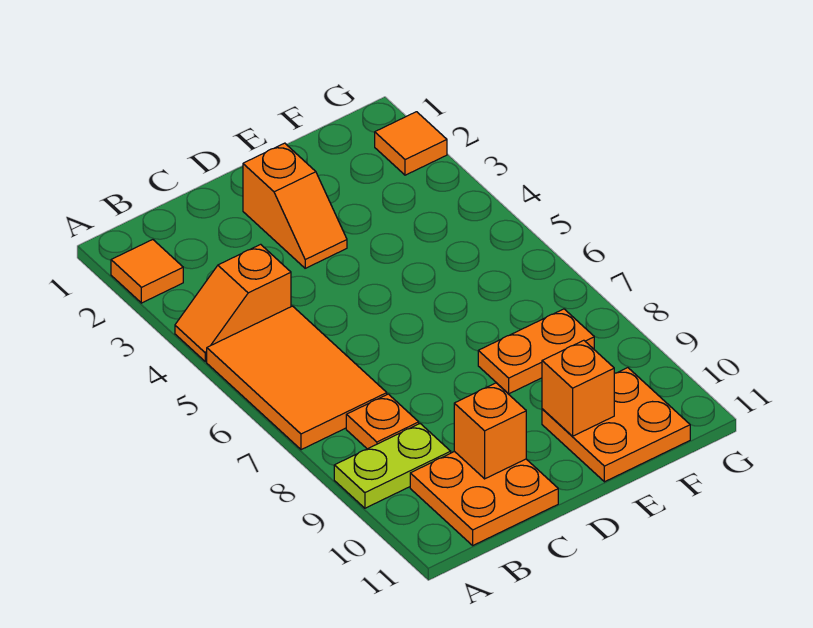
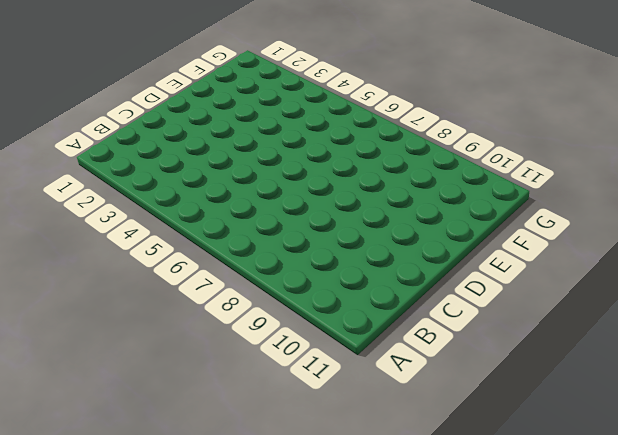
none -> orange 1x1 tile [111,240,183,303]
none -> orange 1x2 slope [175,244,291,362]
none -> orange 2x3 tile [207,306,387,450]

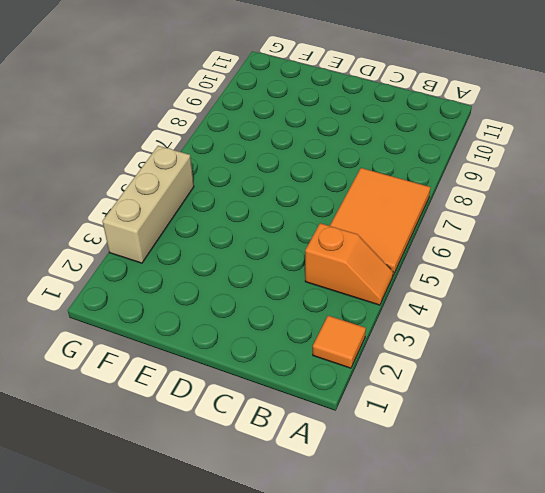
tan 1x3 brick [102,146,194,263] -> none
none -> lime 1x2 plate [334,424,451,508]
none -> orange 1x1 plate [346,394,419,449]
none -> orange 2x2 plate [410,452,558,545]

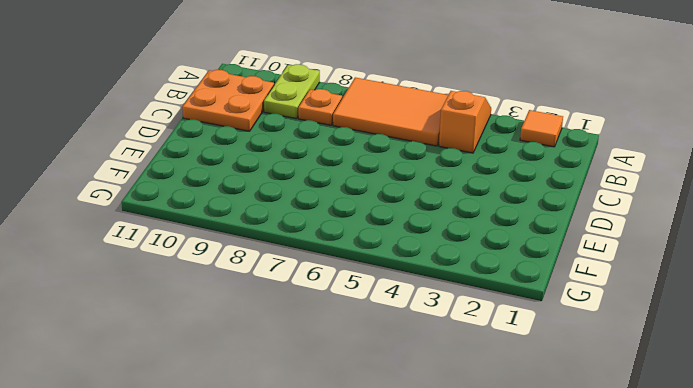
none -> orange 1x2 slope [243,143,347,268]
none -> orange 1x2 plate [478,309,594,394]
none -> orange 2x2 plate [542,368,690,482]

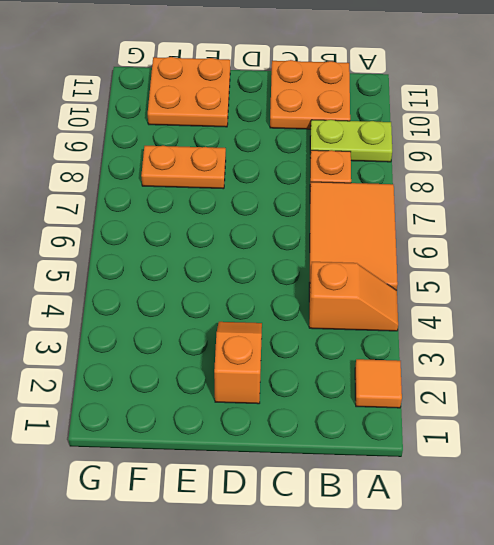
none -> orange 1x1 tile [375,112,447,175]
none -> orange 1x1 brick [454,383,526,479]
none -> orange 1x1 brick [542,340,614,436]

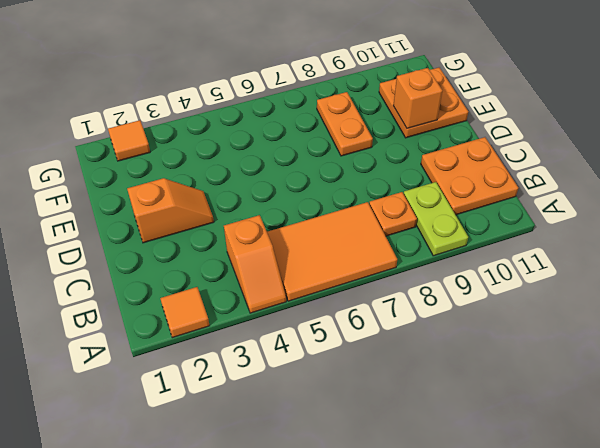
none -> orange 1x1 brick [454,383,526,479]

